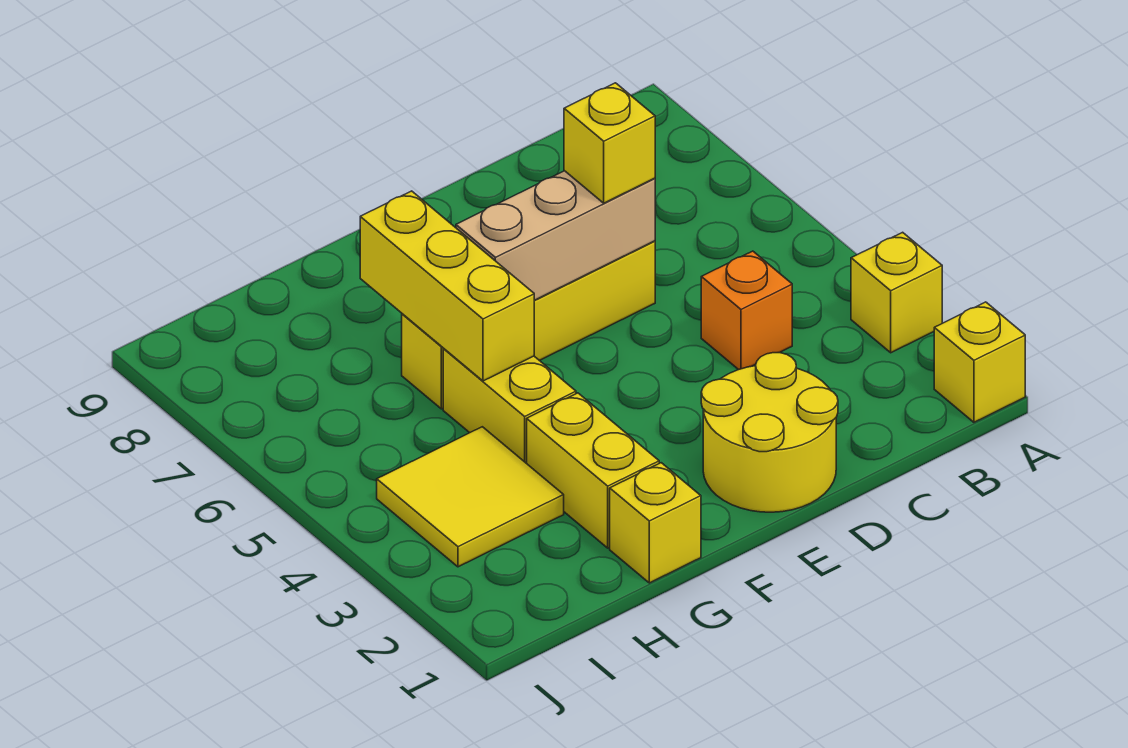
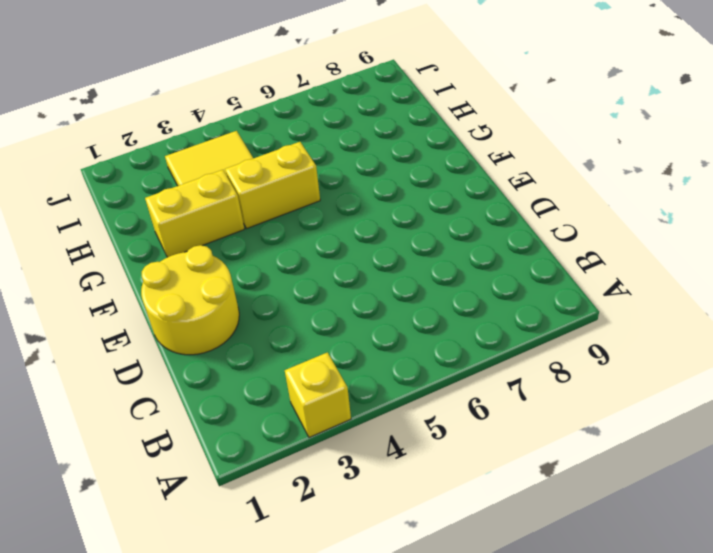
none -> yellow 1x1 brick [934,302,1025,422]
none -> orange 1x1 brick [701,251,792,370]
none -> yellow 1x4 brick [402,241,655,409]

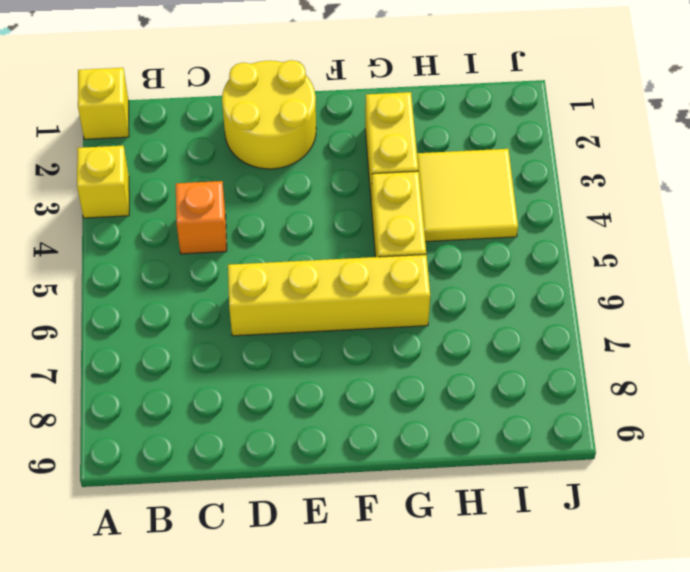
none -> yellow 1x1 brick [610,463,701,583]
none -> tan 1x3 brick [456,171,655,300]
none -> yellow 1x3 brick [360,191,534,381]

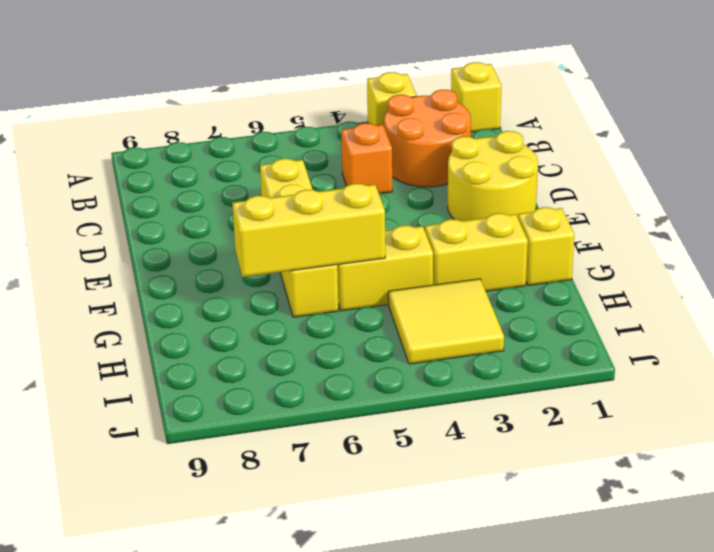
orange 2x2 round brick [384,90,471,187] -> none
none -> tan 1x3 brick [456,171,655,300]
none -> yellow 1x1 brick [564,83,655,203]

